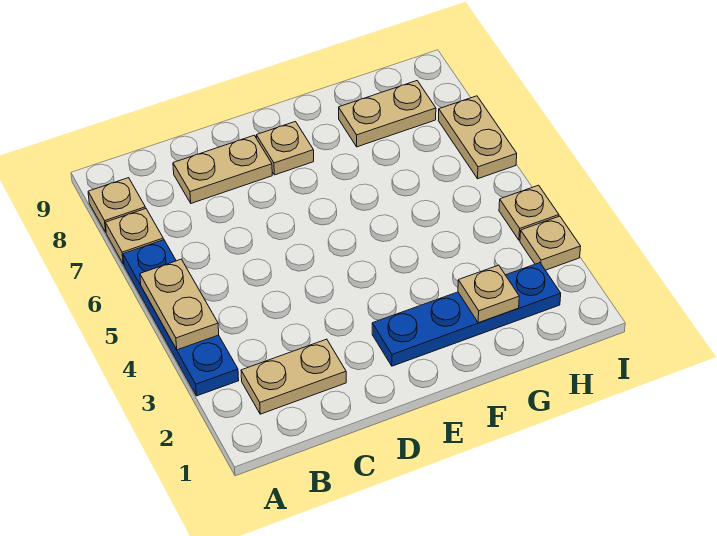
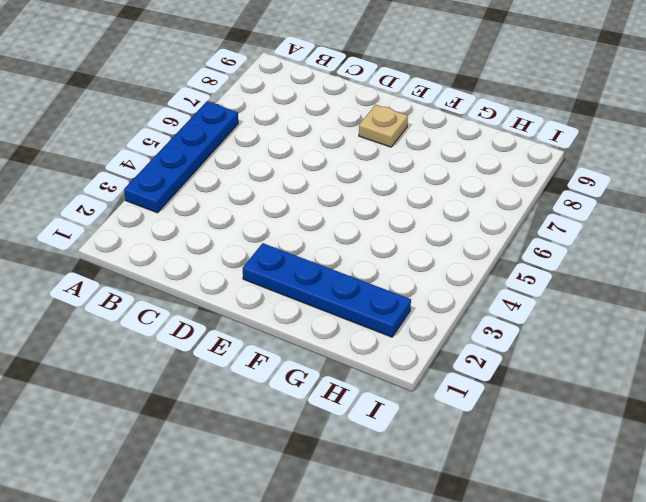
none -> tan 1x1 plate [106,209,163,264]
none -> tan 1x1 plate [88,178,146,232]
none -> tan 1x2 plate [241,339,346,414]

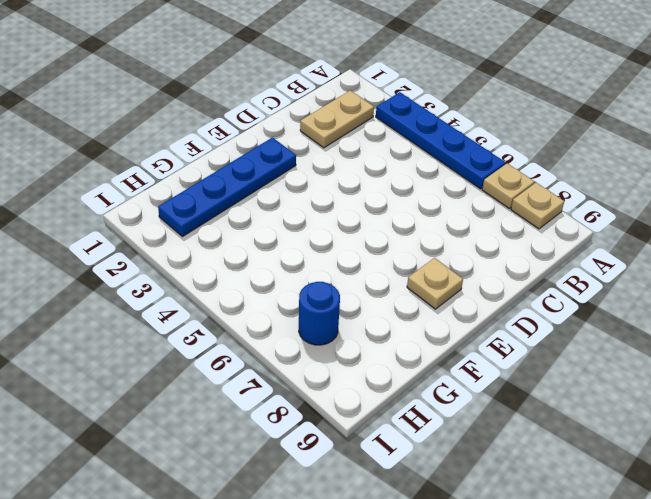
blue 1x1 round brick [299,282,340,345] -> none
none -> tan 1x2 plate [173,136,272,203]
none -> tan 1x2 plate [339,81,436,147]
none -> tan 1x1 plate [520,216,581,270]

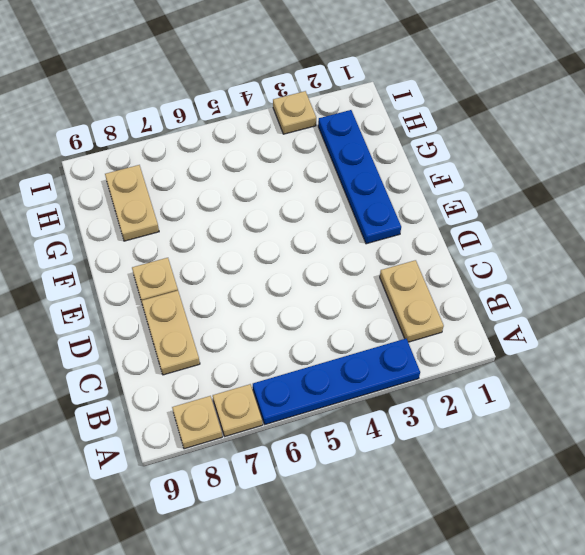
none -> tan 1x1 plate [499,185,559,240]
none -> tan 1x2 plate [438,96,517,179]
none -> tan 1x2 plate [140,259,219,350]

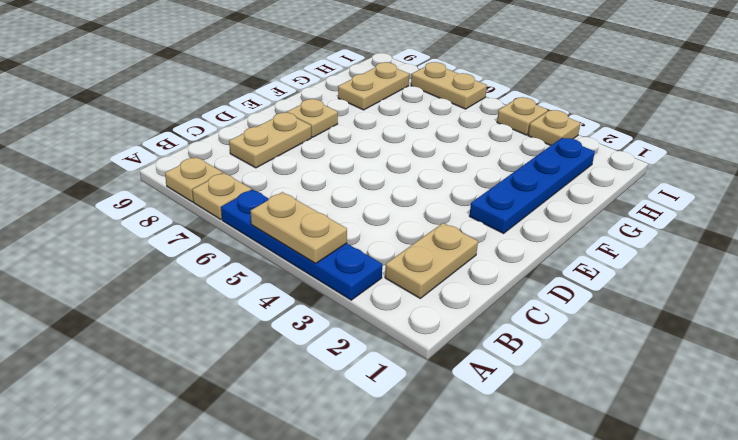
none -> tan 1x1 plate [458,265,519,323]

